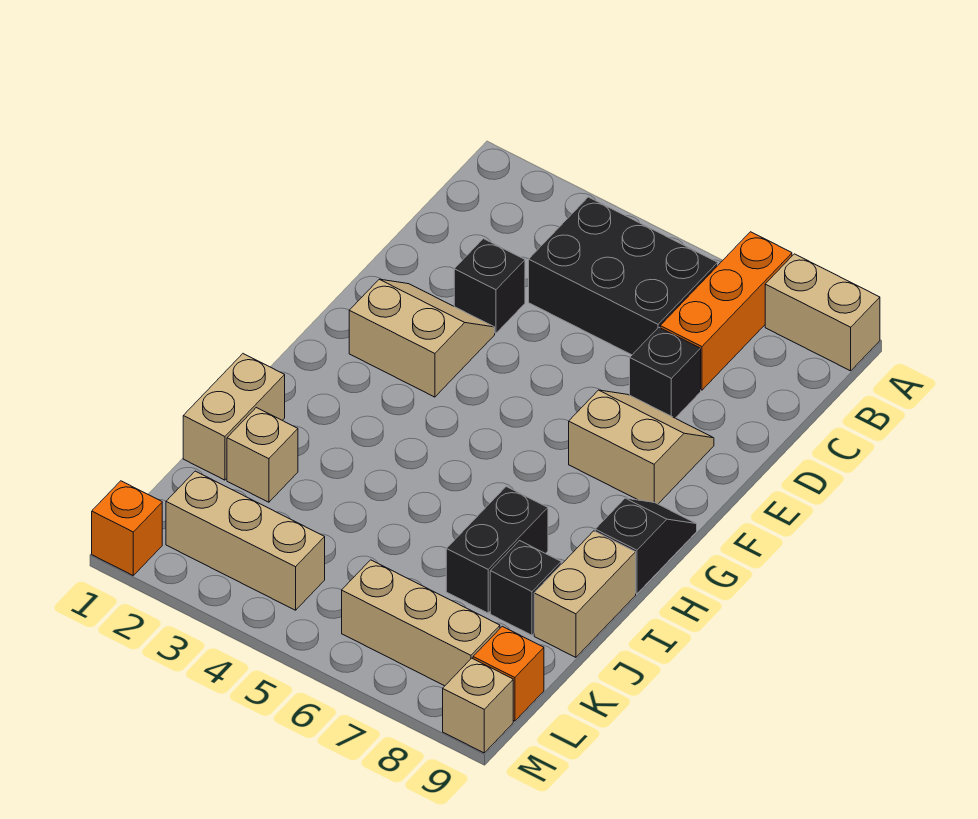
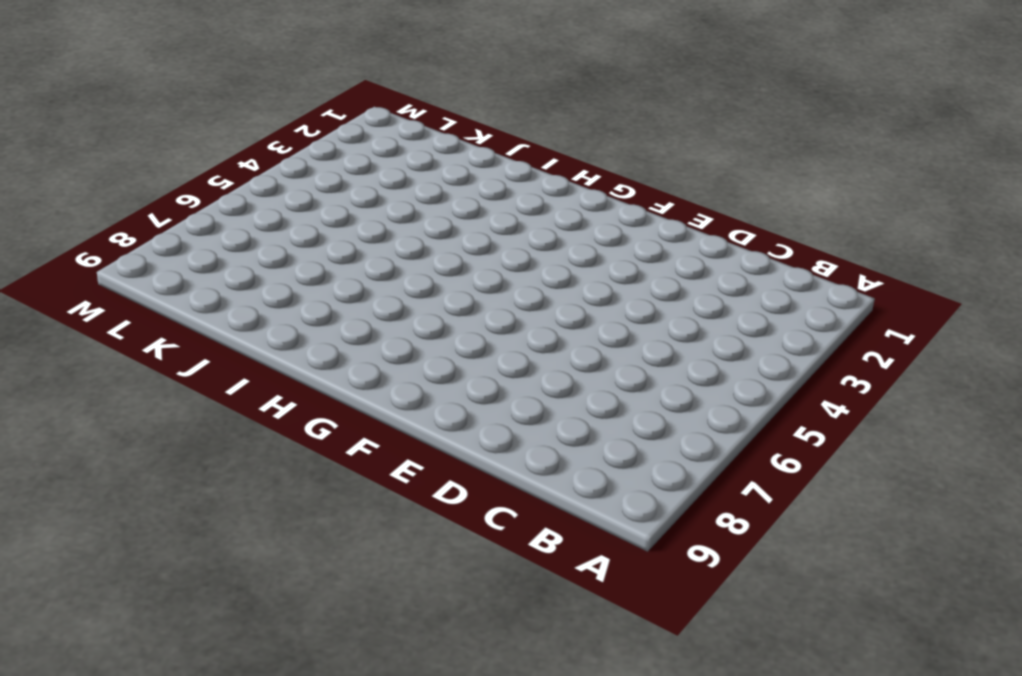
none -> orange 1x3 brick [660,232,792,390]
none -> tan 1x2 brick [765,254,880,371]
none -> black 2x3 brick [529,197,718,355]

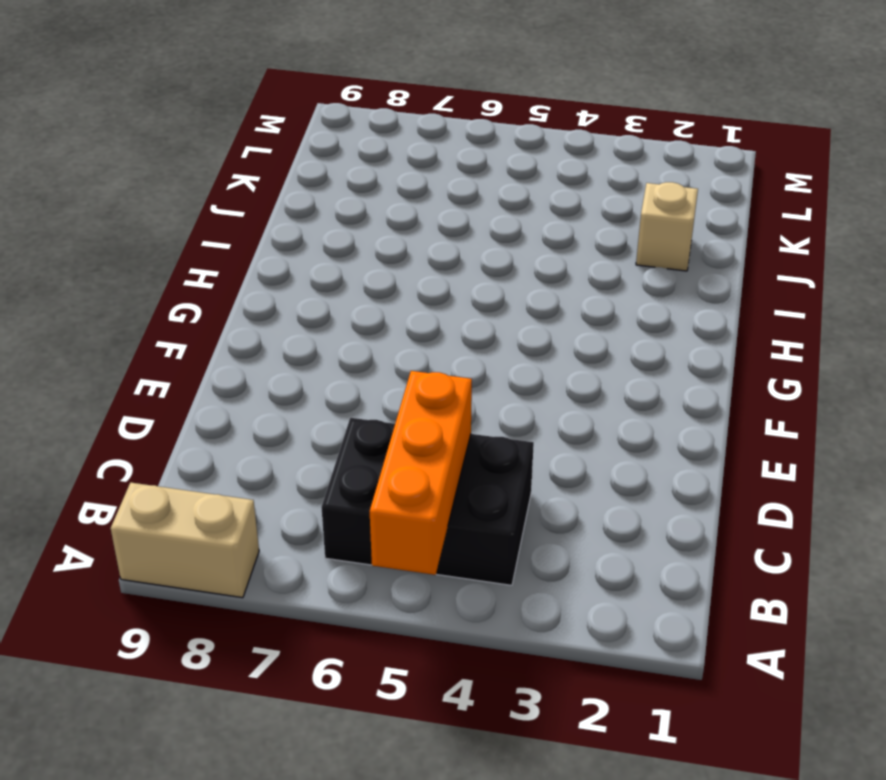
orange 1x3 brick [370,371,472,575] -> orange 1x3 brick moved to [660,232,792,390]
none -> black 1x1 brick [454,239,525,333]
none -> black 1x1 brick [630,327,701,418]
none -> tan 2x2 slope [349,279,495,397]

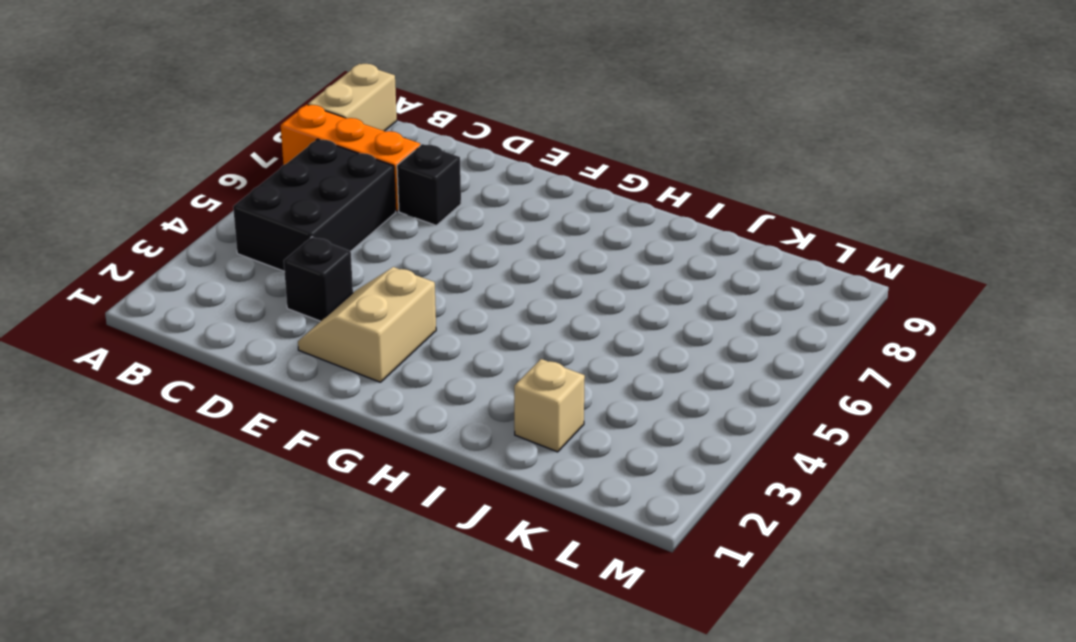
none -> tan 2x2 slope [569,390,714,504]
none -> black 1x2 slope [595,498,697,594]
none -> tan 1x2 brick [183,354,285,480]

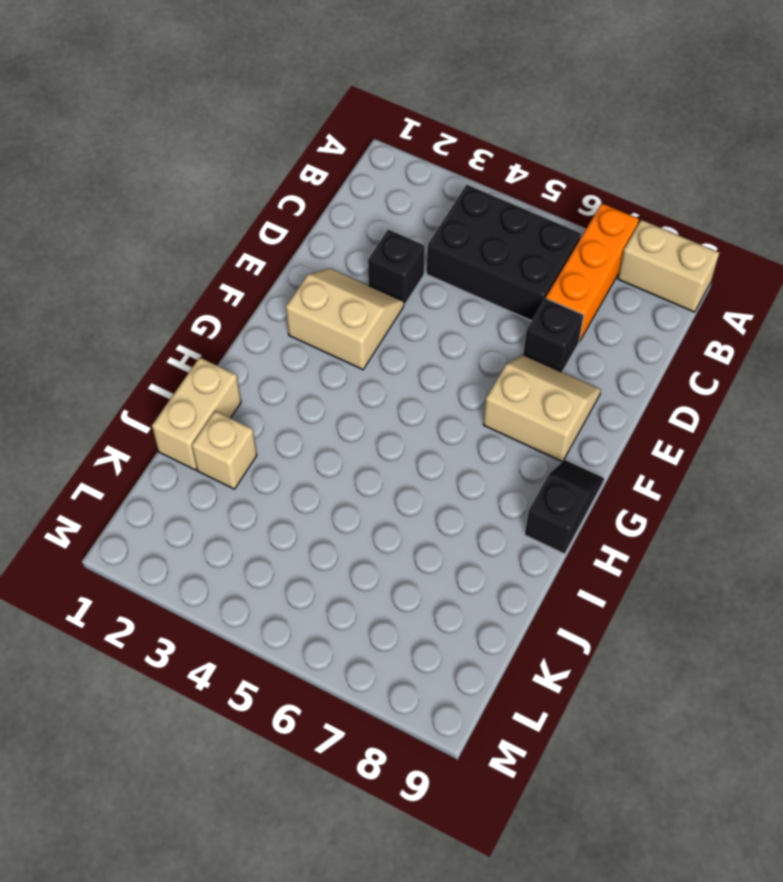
none -> black 1x2 brick [446,487,548,613]
none -> tan 1x2 brick [534,531,636,657]
none -> black 1x1 brick [490,541,561,635]

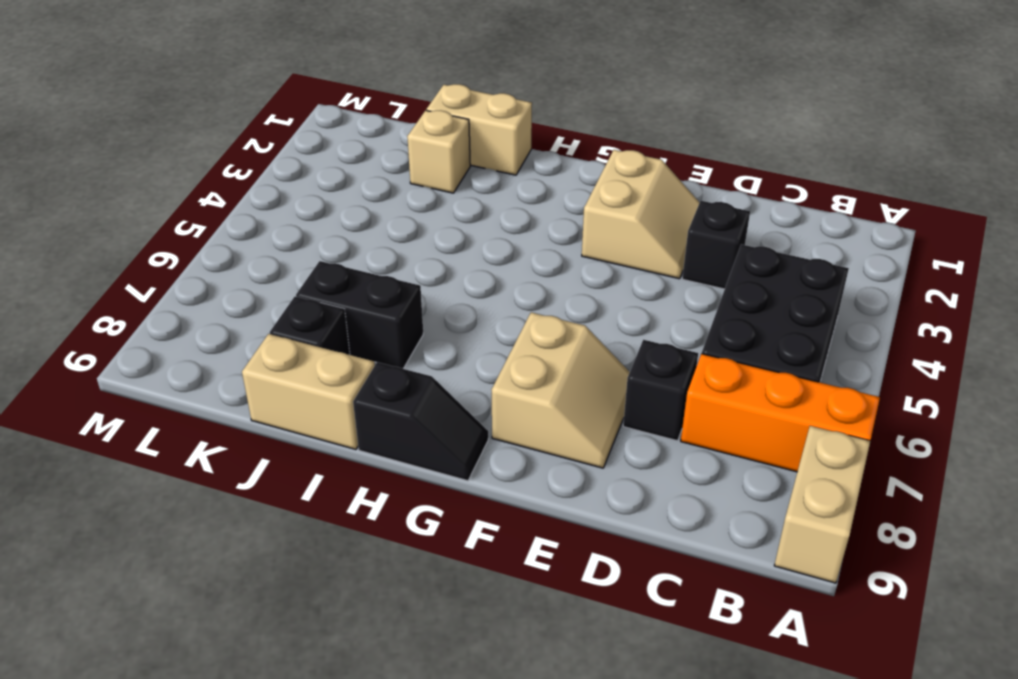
none -> tan 1x3 brick [166,471,325,610]
none -> tan 1x3 brick [342,560,500,686]
none -> orange 1x1 brick [473,626,544,721]

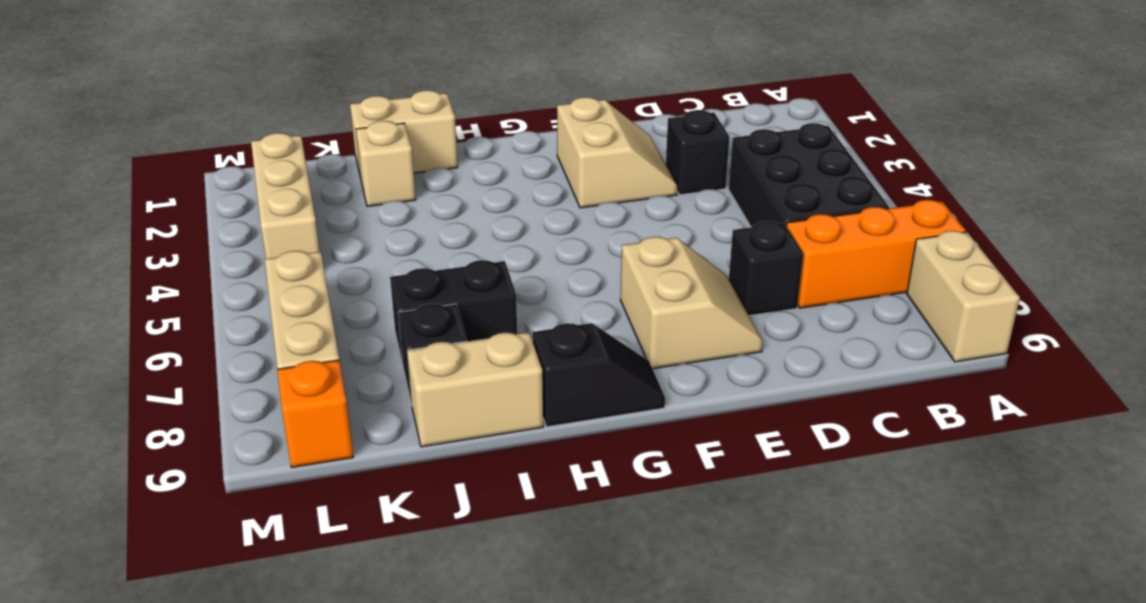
none -> orange 1x1 brick [92,481,162,575]
none -> tan 1x1 brick [443,658,513,753]

